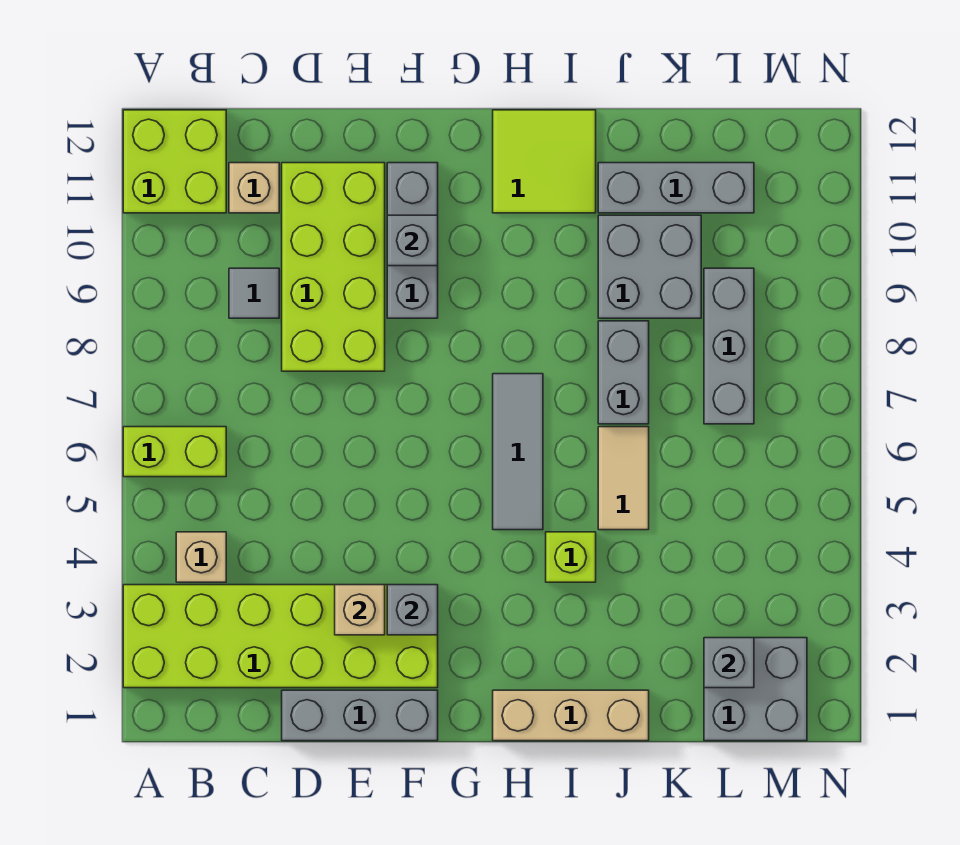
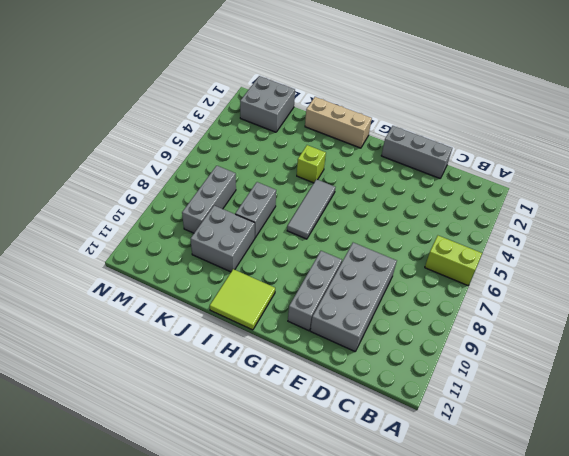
grey 2x4 brick [310,243,397,351] -> lime 2x4 brick [282,163,385,371]
none -> lime 2x6 brick [123,585,438,688]
none -> lime 2x2 brick [123,110,226,213]
none -> tan 1x1 brick [176,532,226,582]

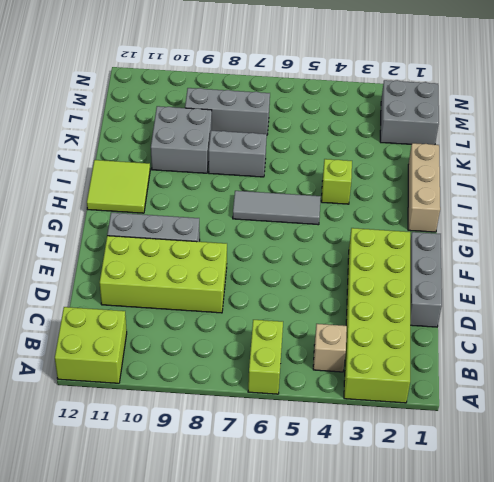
none -> grey 1x1 tile [229,268,279,318]
none -> tan 1x1 brick [229,163,279,213]
none -> tan 1x2 tile [598,427,649,530]

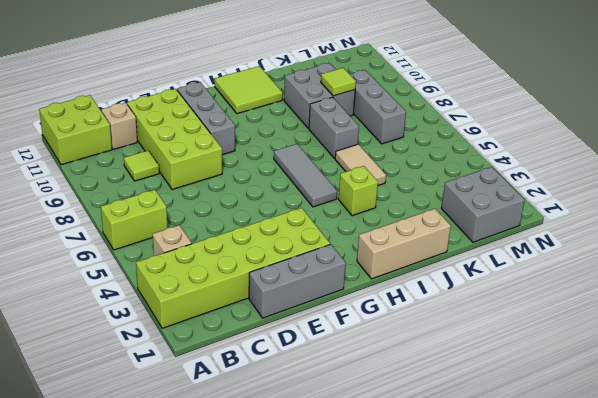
lime 1x1 tile [124,151,159,181] -> grey 1x1 tile [229,268,279,318]
lime 1x1 tile [321,68,356,96] -> none
none -> grey 1x3 brick [598,163,754,213]
none -> tan 1x1 brick [335,585,385,635]
none -> grey 1x1 brick [387,585,438,635]

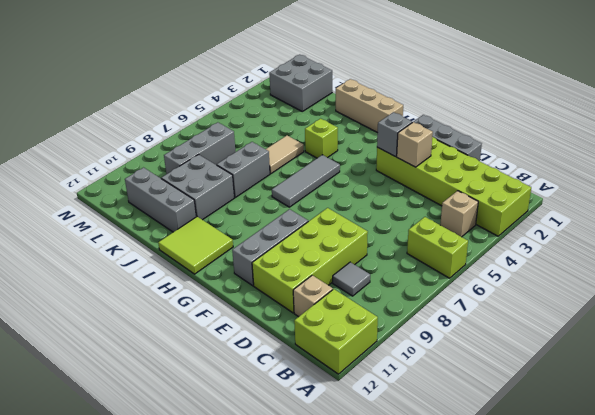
none -> grey 1x1 brick [387,215,438,266]
none -> grey 1x1 brick [704,638,754,688]

